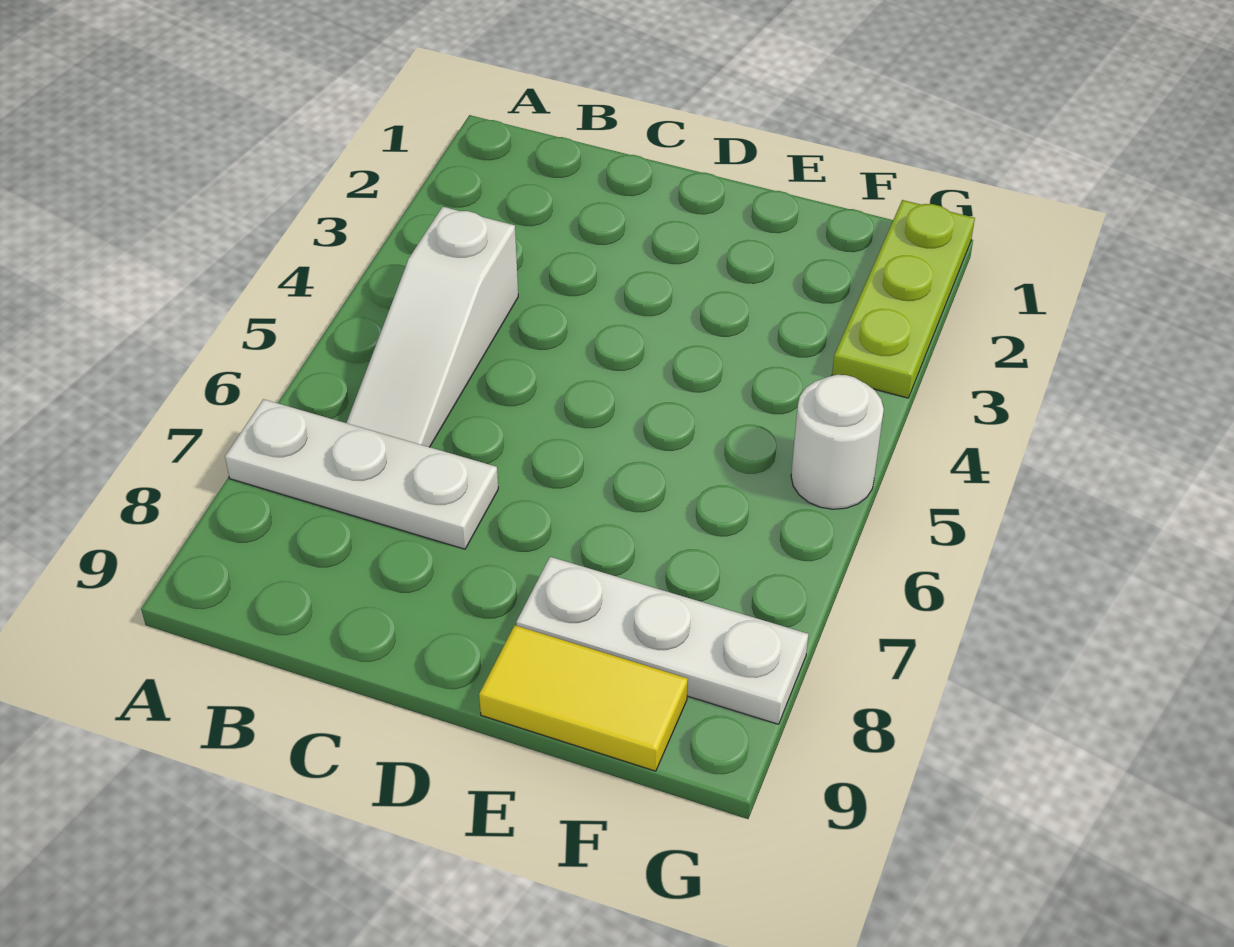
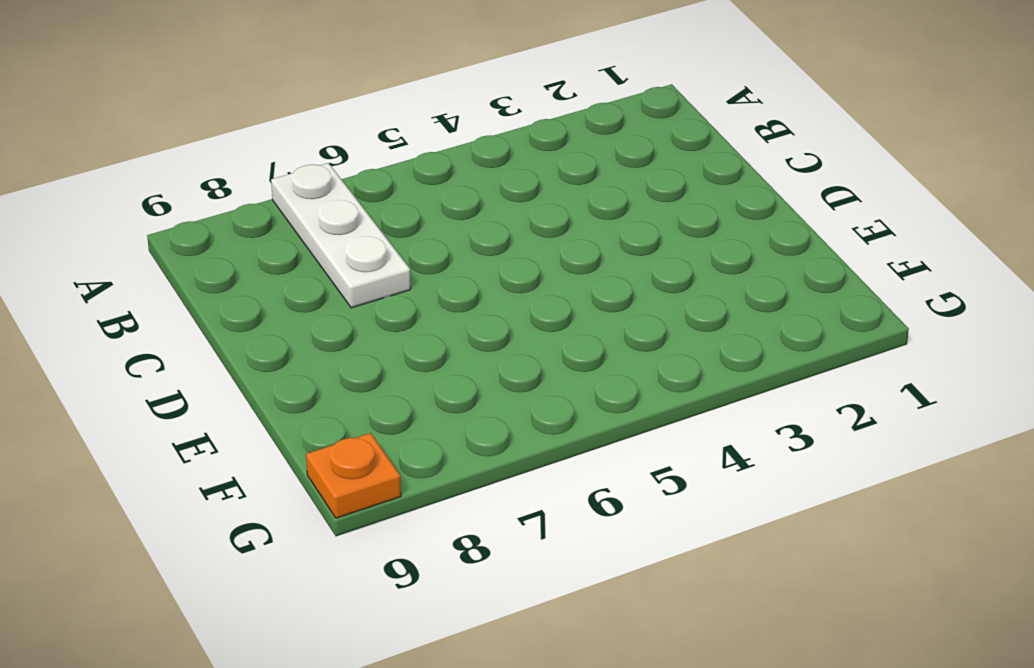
orange 1x1 plate [306,433,401,518] -> none
none -> white 1x3 slope [347,207,518,447]
none -> white 1x3 plate [516,557,808,724]

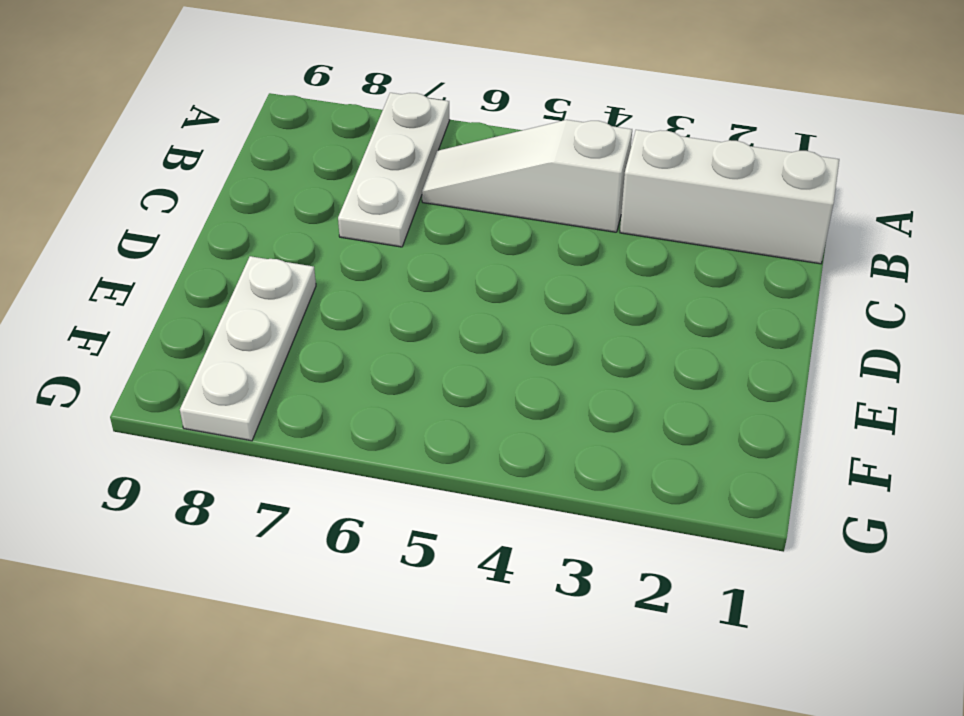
white 1x3 brick [620,130,839,264] -> none
none -> yellow 1x2 tile [479,625,688,771]
none -> lime 1x3 plate [832,200,975,398]

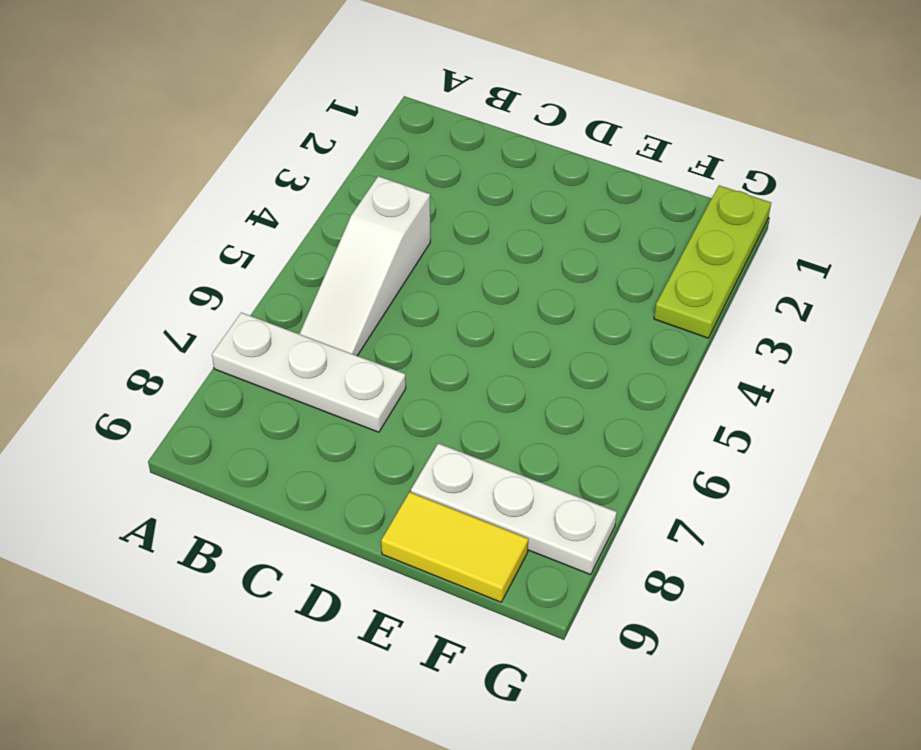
none -> white 1x1 round brick [791,375,884,509]

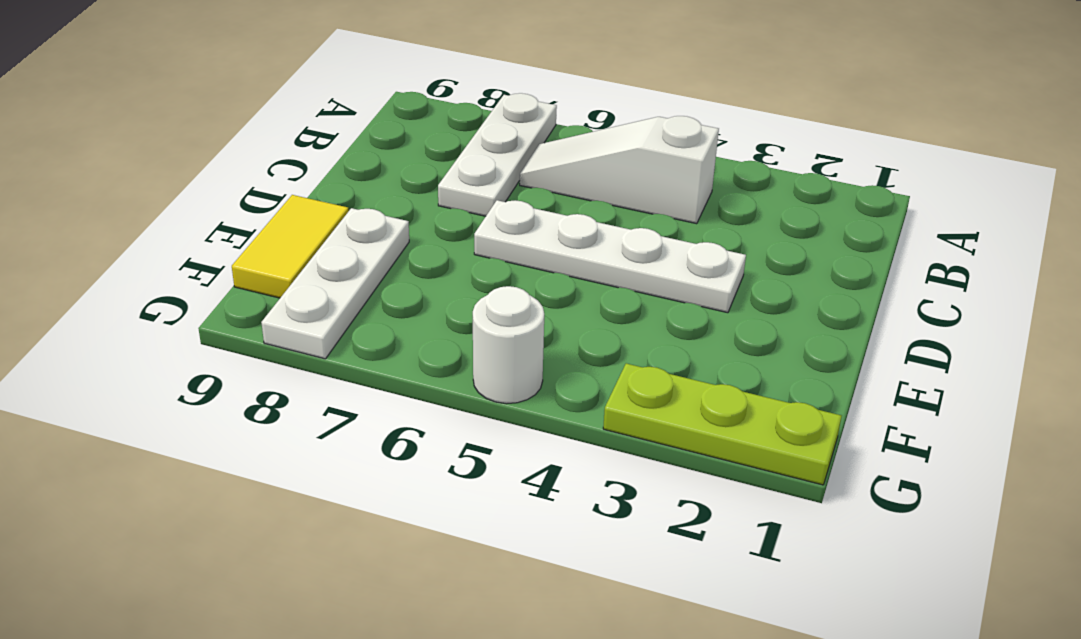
white 1x4 plate [474,200,746,313] -> none

